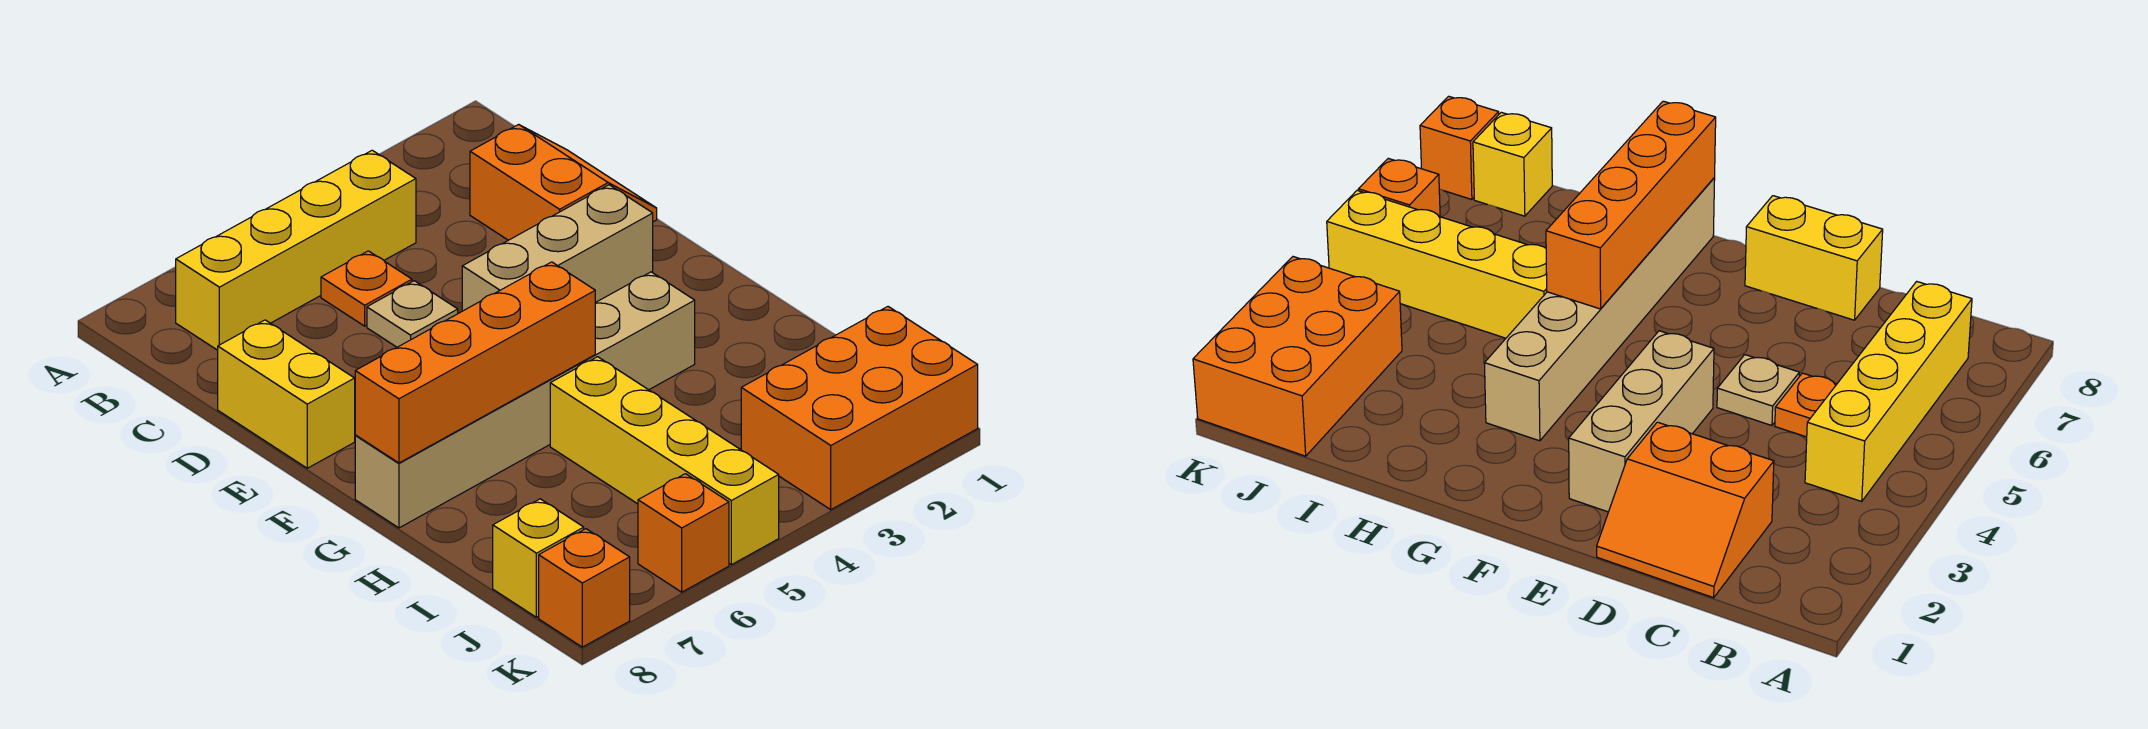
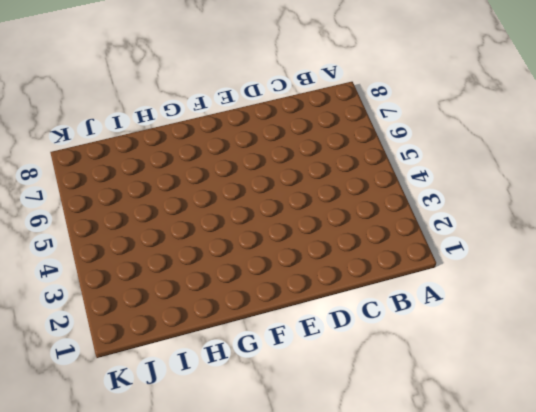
none -> yellow 1x4 brick [176,150,416,350]
none -> orange 2x2 slope [470,124,657,240]
none -> orange 1x1 plate [321,251,412,326]

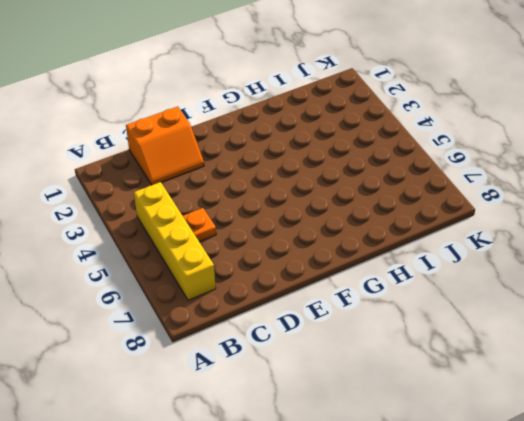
orange 2x2 slope [126,106,204,185] -> orange 2x2 slope turned to [470,124,657,240]
none -> tan 1x1 plate [367,281,458,347]
none -> yellow 1x2 brick [218,320,355,468]
none -> tan 1x3 brick [462,185,653,311]

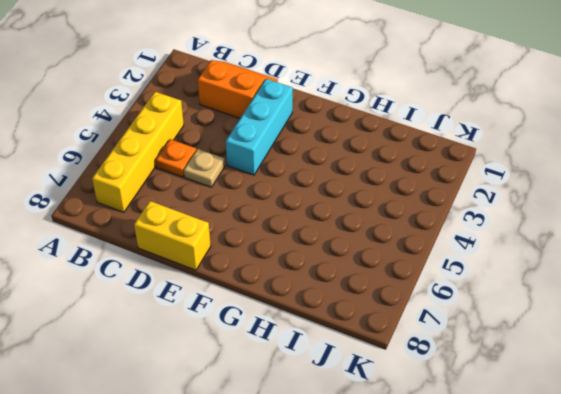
cyan 1x3 brick [226,79,293,175] -> tan 1x3 brick [462,185,653,311]
none -> tan 1x6 brick [355,272,695,528]
none -> yellow 1x4 brick [550,357,779,565]
none -> orange 2x3 brick [741,307,978,510]

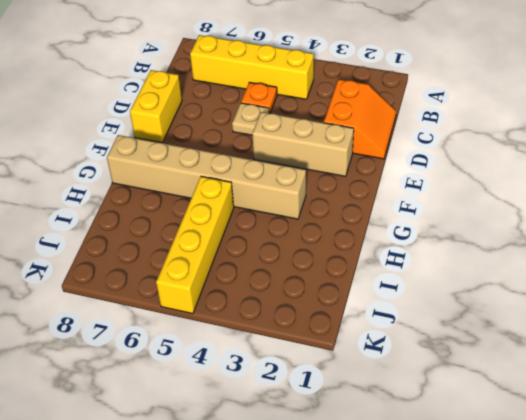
none -> orange 2x3 brick [741,307,978,510]
none -> yellow 1x1 brick [493,499,584,617]
none -> orange 1x1 brick [638,474,729,592]

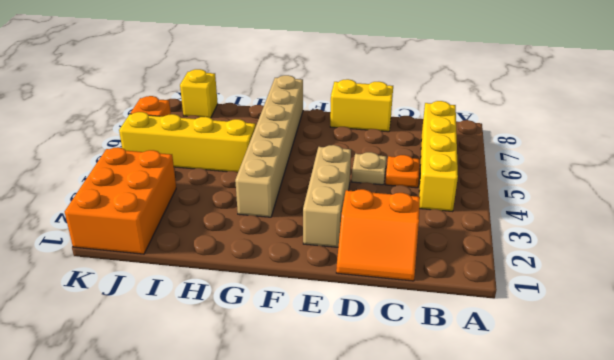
none -> orange 1x1 brick [539,529,630,647]
none -> orange 1x4 brick [355,262,595,463]

